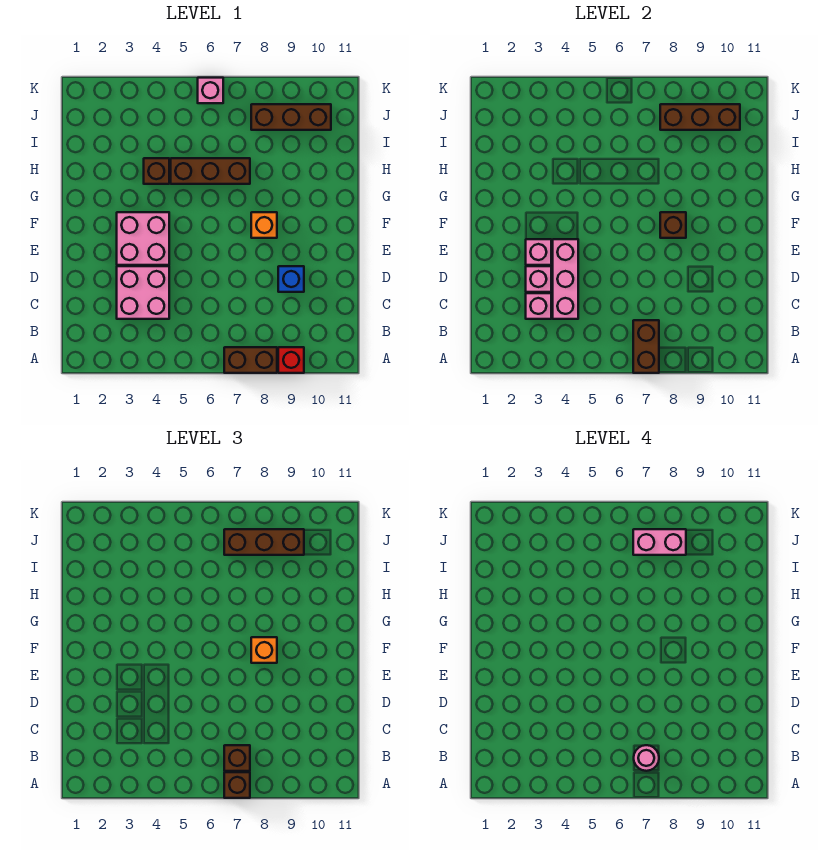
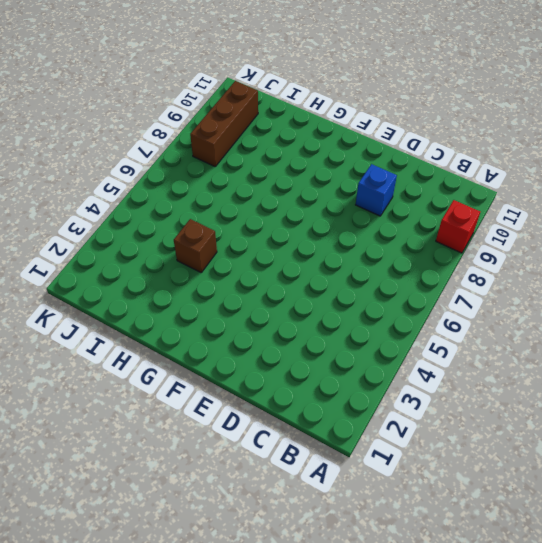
none -> brown 1x2 brick [224,347,277,373]
none -> pink 2x2 brick [117,266,169,319]
none -> pink 2x2 brick [117,212,169,265]

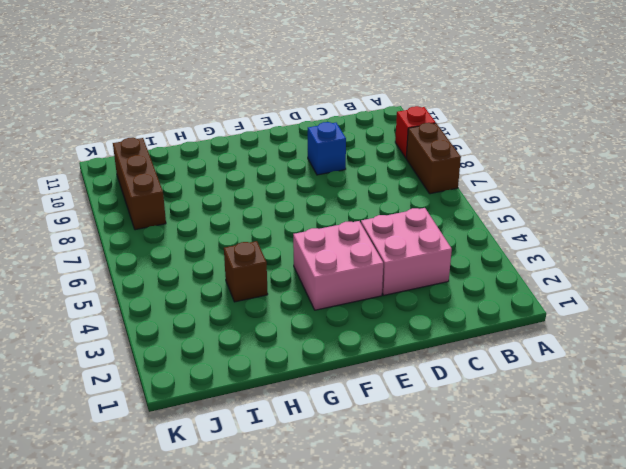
none -> orange 1x1 brick [251,212,277,238]
none -> brown 1x3 brick [171,158,250,184]
none -> pink 1x1 brick [198,78,223,103]

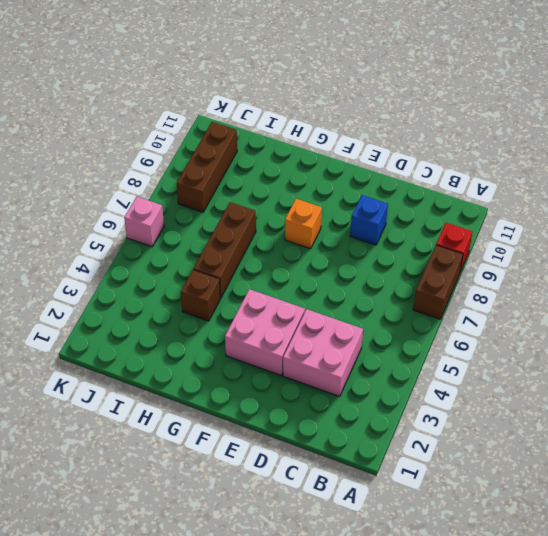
none -> brown 1x2 brick [633,320,659,373]
none -> pink 1x1 brick [526,293,551,319]
none -> pink 1x3 brick [553,239,578,319]

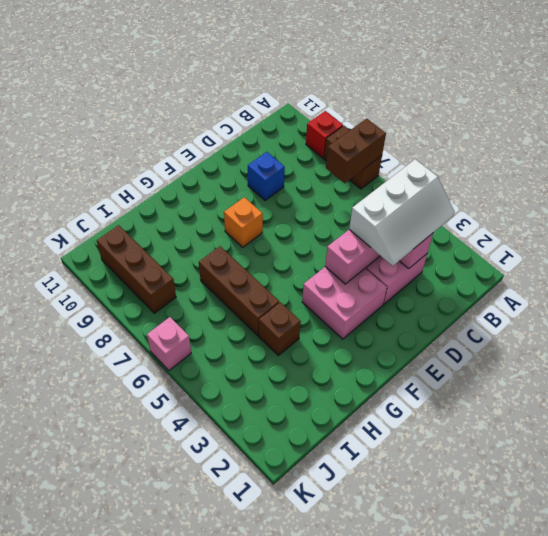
white 2x3 slope [349,159,455,266] -> none
none -> pink 1x1 brick [526,266,551,292]
none -> pink 1x1 brick [526,239,551,265]
none -> brown 1x1 brick [660,212,686,238]

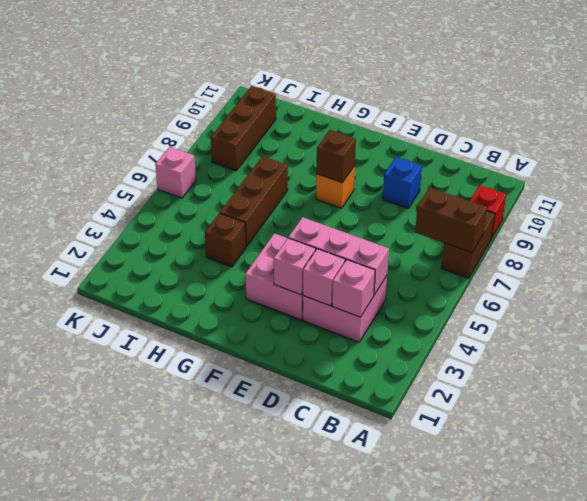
none -> brown 1x3 brick [660,104,740,130]
none -> brown 1x1 brick [224,772,250,798]
none -> brown 1x1 brick [224,745,250,771]

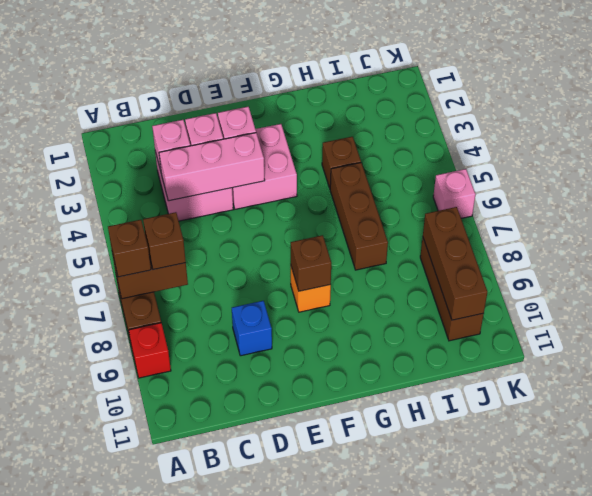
none -> orange 1x1 brick [251,637,277,663]
none -> brown 1x3 brick [224,529,304,555]
none -> pink 1x1 round brick [634,745,659,771]

